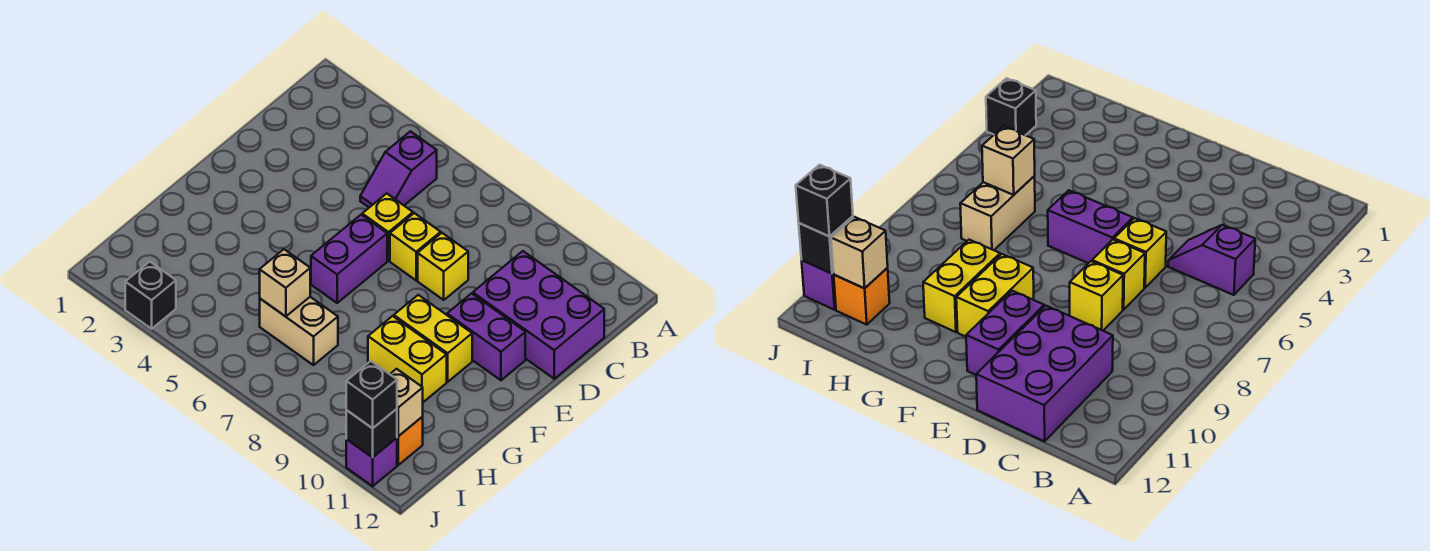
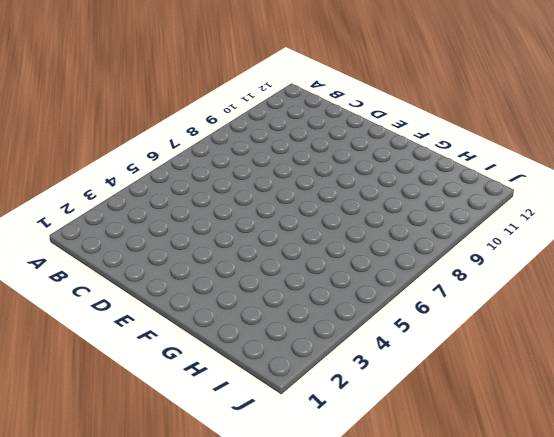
none -> purple 1x2 slope [360,131,437,207]
none -> purple 2x3 brick [473,251,604,379]
none -> yellow 1x1 brick [362,193,413,261]

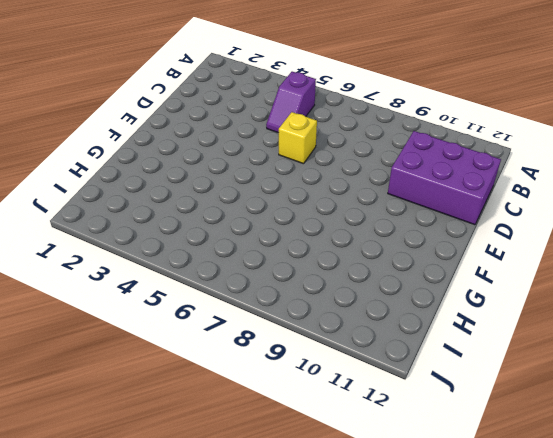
none -> yellow 1x1 brick [390,213,441,280]
none -> yellow 1x1 brick [418,233,468,300]
none -> purple 1x2 brick [311,215,387,303]

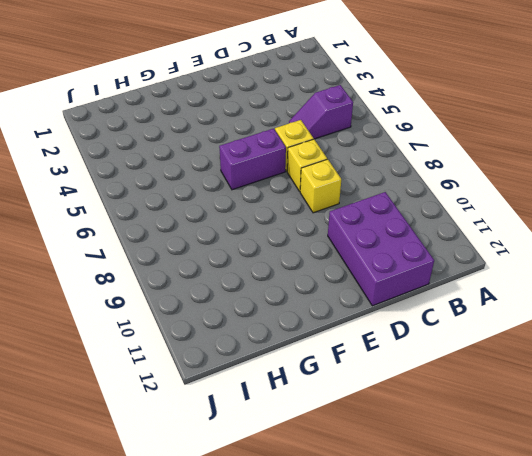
none -> purple 1x2 brick [447,293,525,380]
none -> yellow 1x2 brick [394,295,472,382]
none -> yellow 1x2 brick [368,316,447,402]

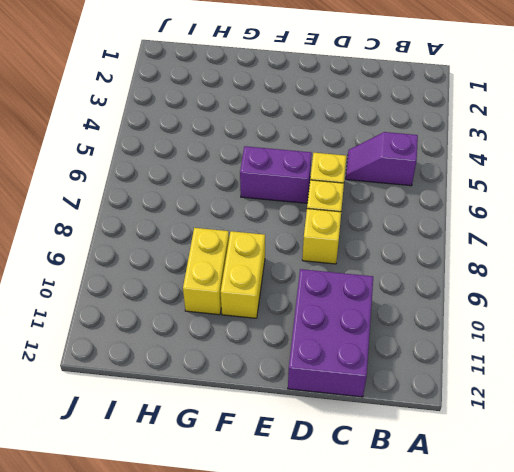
none -> purple 1x2 brick [447,293,525,380]
none -> tan 1x2 brick [260,297,338,365]
none -> orange 1x1 brick [397,417,423,465]

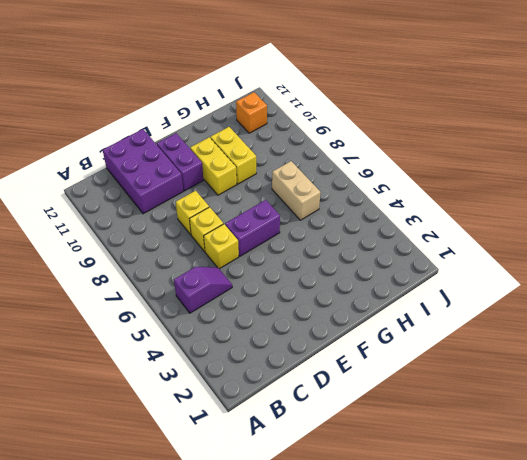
none -> black 1x1 brick [125,262,176,329]
none -> purple 1x1 brick [346,438,397,486]
none -> tan 1x1 brick [260,249,310,317]

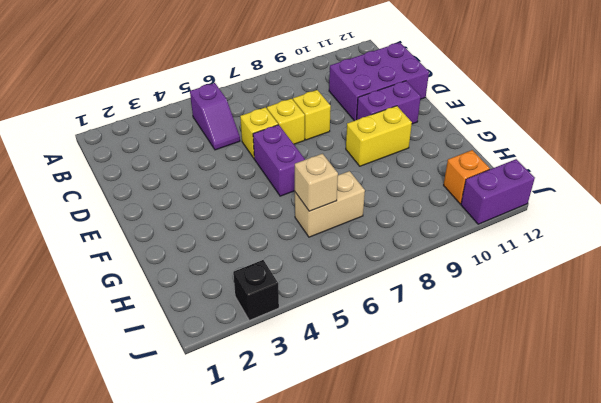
purple 1x2 brick [461,159,535,224] -> purple 1x1 brick [346,438,397,486]
none -> yellow 1x2 brick [368,316,447,402]
none -> tan 1x1 brick [390,369,423,436]
none -> black 1x1 brick [346,409,397,457]

